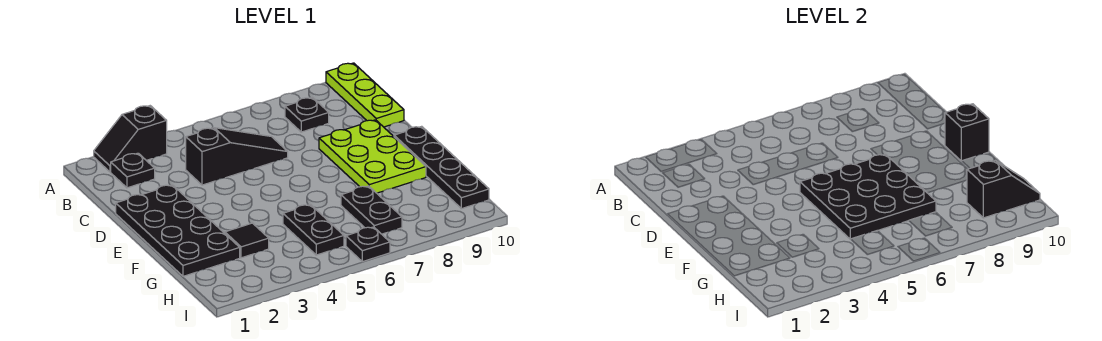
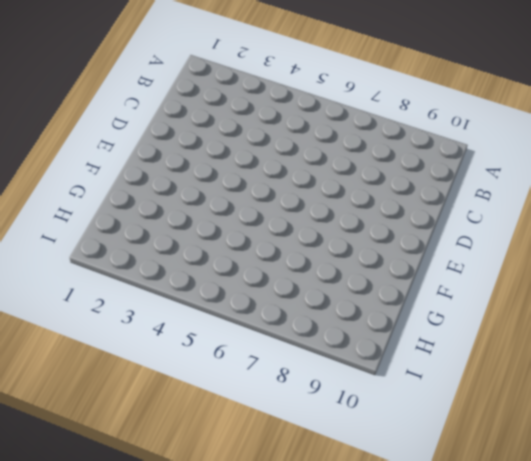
none -> black 1x2 slope [94,106,167,172]
none -> lime 1x3 plate [326,63,404,127]
none -> black 1x1 plate [111,153,155,188]

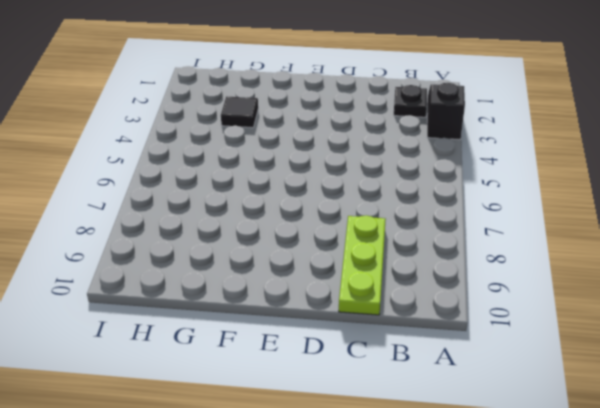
lime 1x3 plate [339,215,386,315] -> lime 1x3 plate turned to [326,63,404,127]
none -> black 1x1 plate [285,98,329,132]
none -> black 1x3 slope [186,128,288,185]
none -> black 2x4 plate [116,185,240,276]

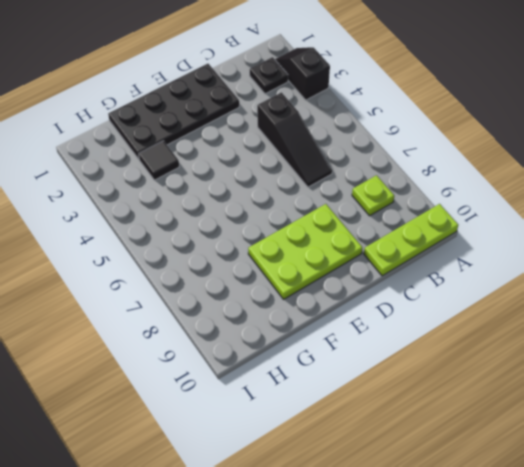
lime 1x1 plate [352,175,394,216] -> black 1x1 plate [285,98,329,132]
none -> black 1x4 plate [394,126,489,209]
none -> black 1x2 plate [283,205,344,255]
none -> black 1x2 plate [341,186,402,234]

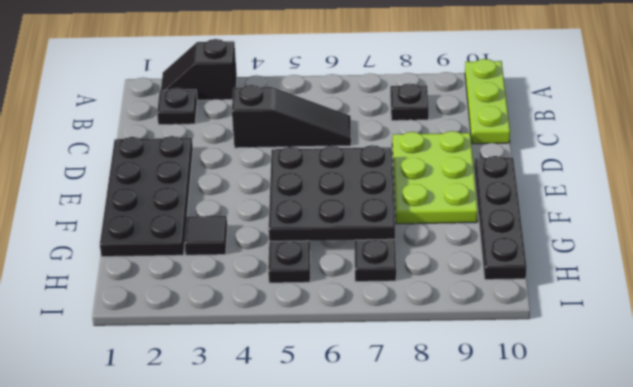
none -> black 1x1 plate [346,227,390,262]
none -> black 1x1 brick [945,104,989,161]
none -> black 1x2 slope [967,160,1040,218]

